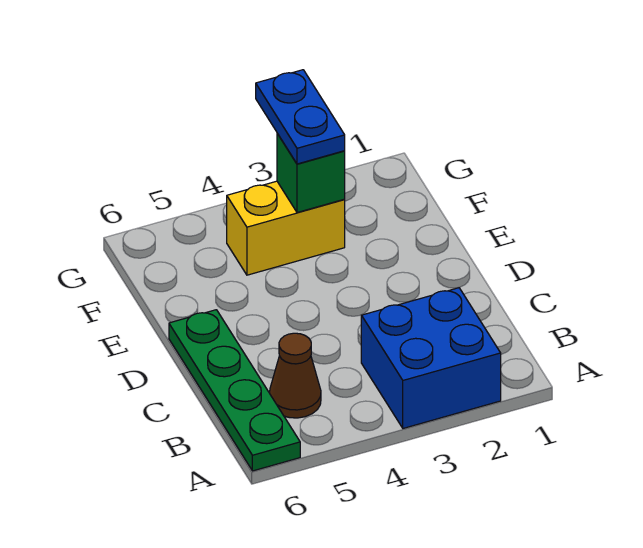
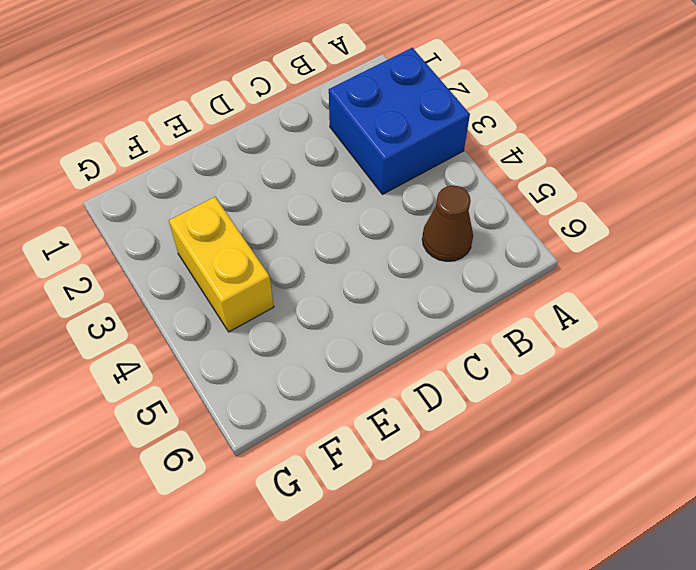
none -> green 1x4 plate [169,310,300,471]
none -> green 1x1 brick [277,133,345,213]

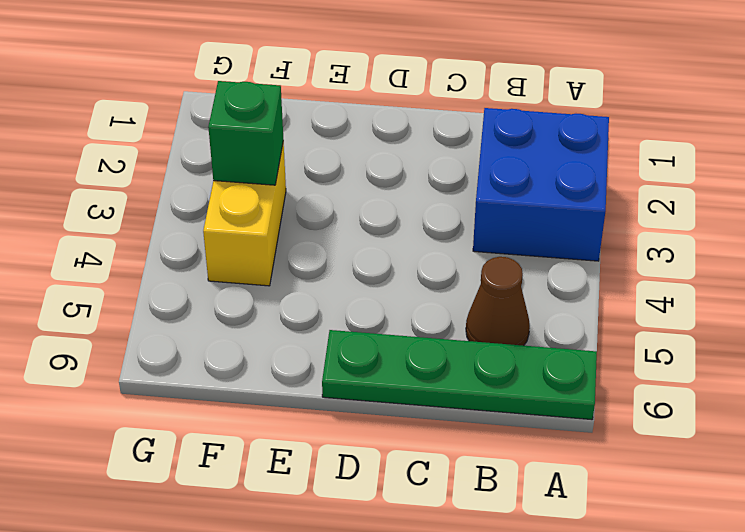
none -> blue 1x2 plate [256,70,345,164]

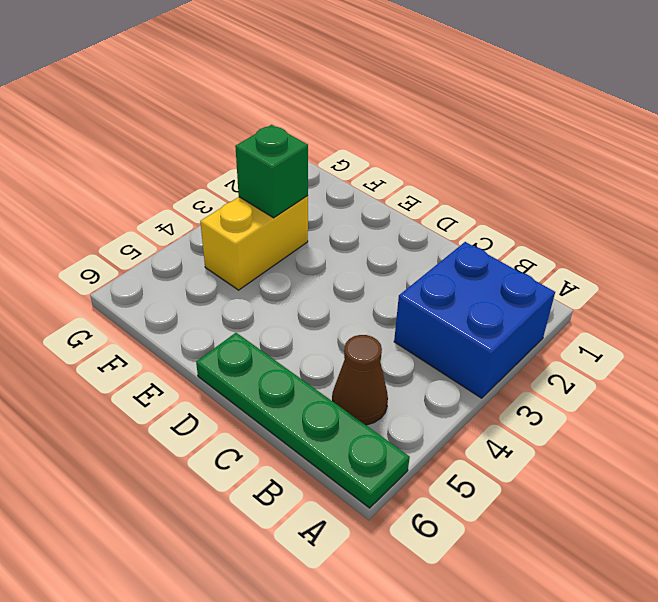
none -> blue 1x2 plate [256,70,345,164]

